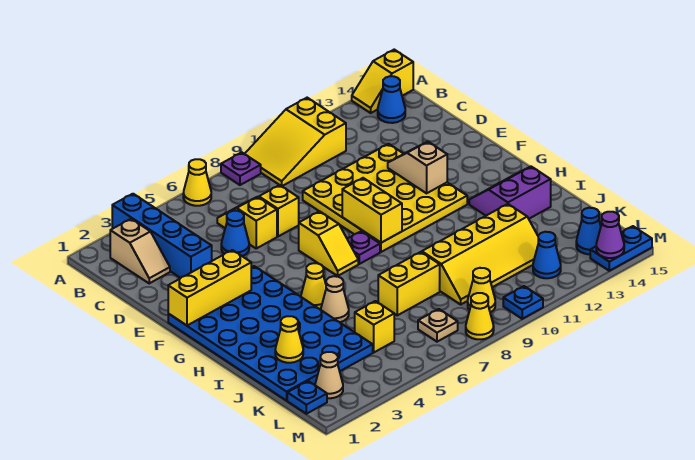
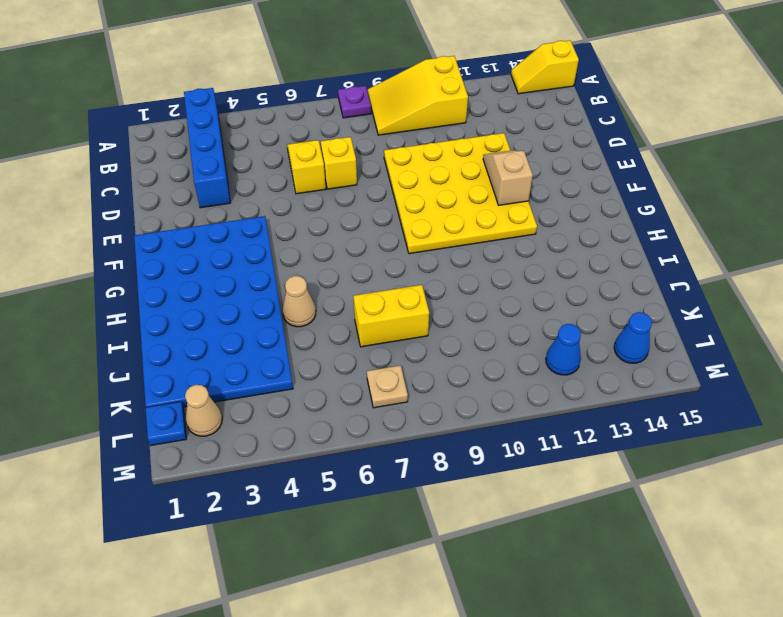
none -> yellow 1x1 cone [183,159,211,206]
none -> tan 1x2 slope [110,219,170,283]
none -> blue 1x1 cone [378,76,405,123]
none -> blue 1x1 cone [221,211,249,256]

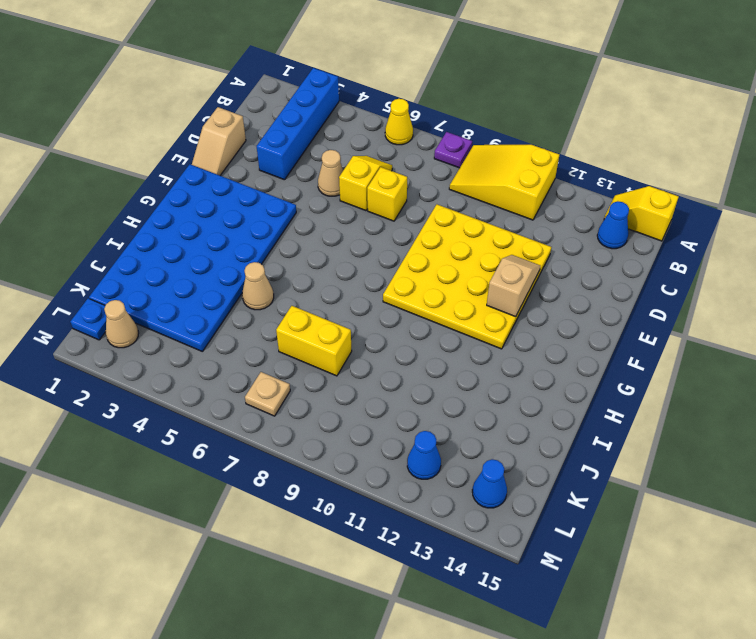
tan 1x2 slope [192,107,246,175] -> tan 1x2 slope moved to [110,219,170,283]
tan 1x1 cone [318,150,343,196] -> blue 1x1 cone [221,211,249,256]
none -> yellow 1x2 slope [299,211,358,276]
none -> purple 1x1 plate [347,231,380,264]
none -> yellow 1x1 cone [301,263,326,309]
none -> purple 2x2 slope [469,167,551,219]

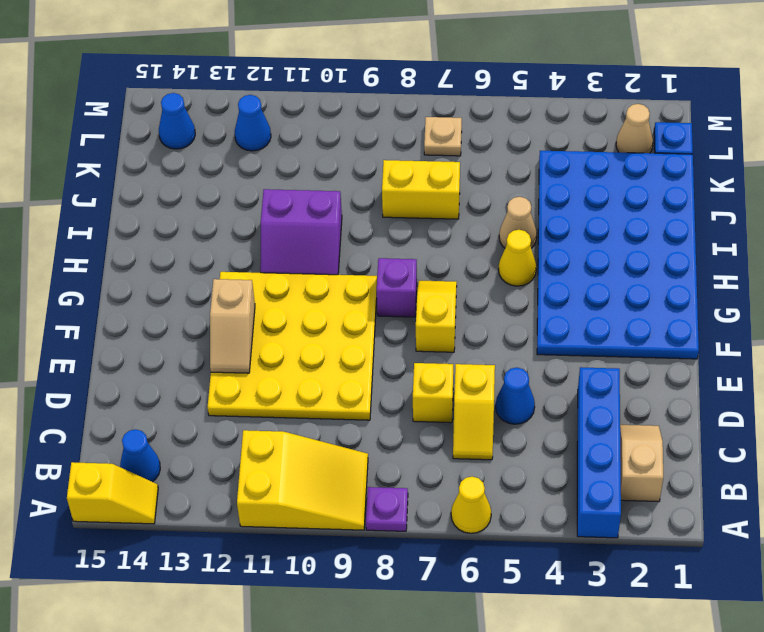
purple 1x1 brick [377,258,417,317] -> purple 1x1 plate [347,231,380,264]
purple 2x2 slope [260,189,342,275] -> purple 2x2 slope moved to [469,167,551,219]
none -> yellow 2x4 slope [422,204,538,304]
none -> yellow 1x1 brick [355,301,394,352]
none -> yellow 1x1 cone [468,268,495,312]
none -> yellow 1x1 cone [466,293,494,339]

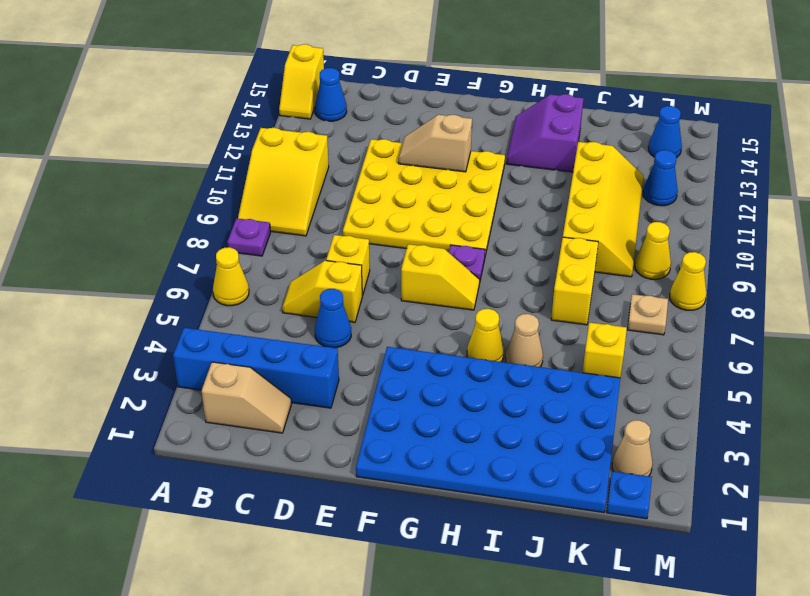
none -> blue 1x1 plate [503,286,543,319]
none -> blue 1x2 plate [590,226,652,271]
none -> yellow 1x3 brick [168,250,251,325]
none -> yellow 1x2 brick [342,178,402,243]

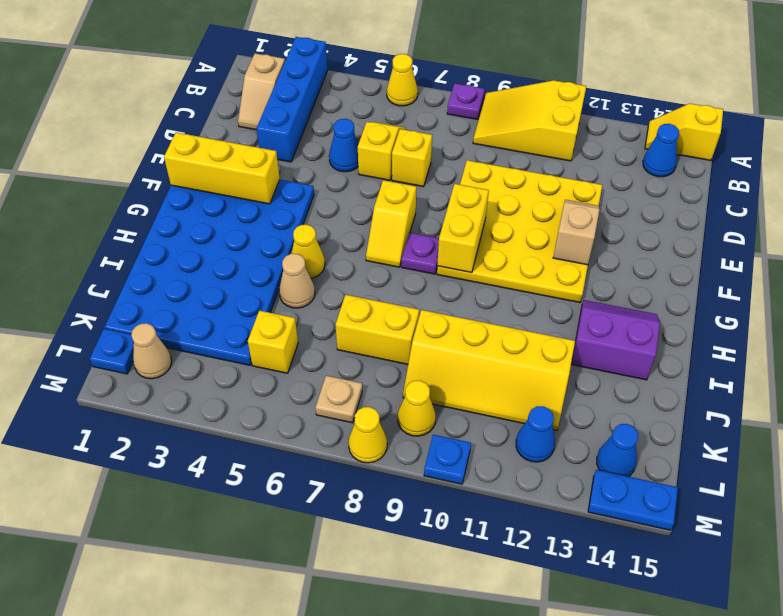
none -> yellow 1x1 cone [275,316,303,363]
none -> purple 1x1 cone [596,212,624,258]

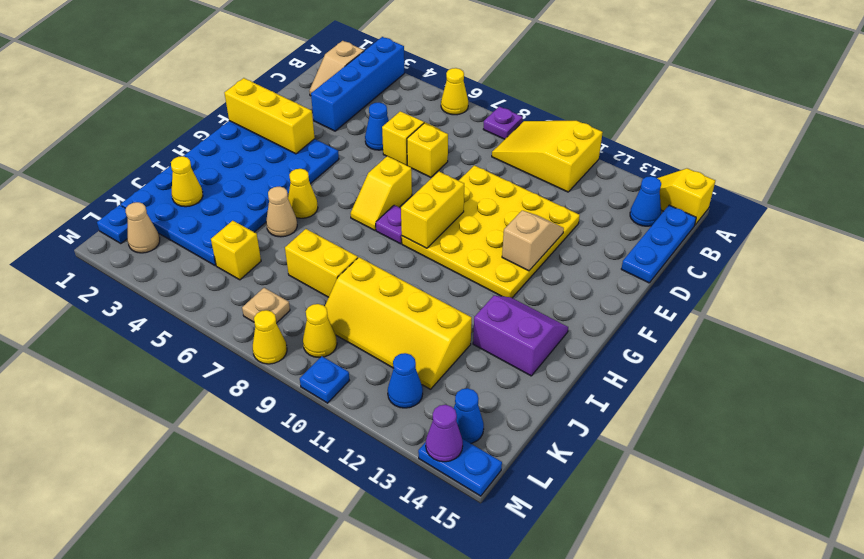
blue 1x3 plate [621,205,696,283] -> none

